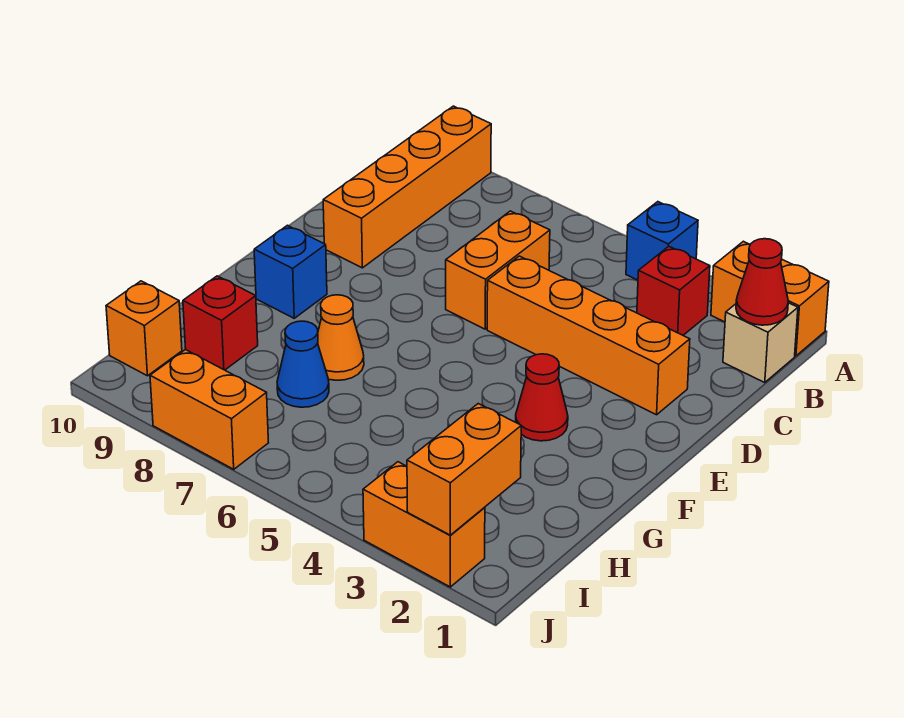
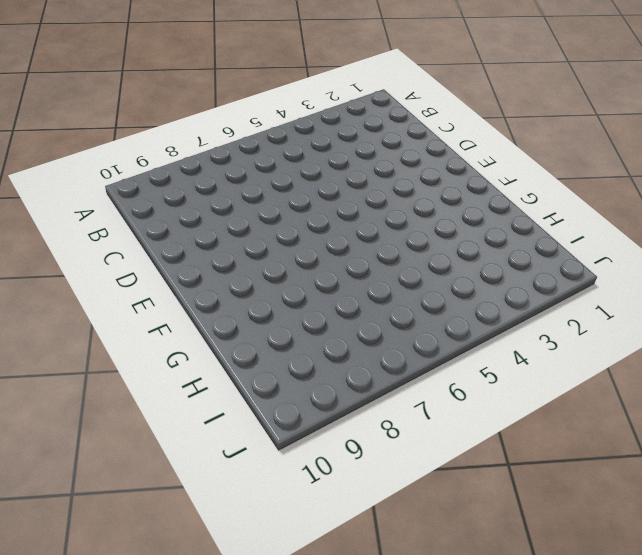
none -> orange 1x2 brick [711,241,829,356]
none -> blue 1x1 brick [626,202,698,280]
none -> orange 1x4 brick [323,106,491,268]

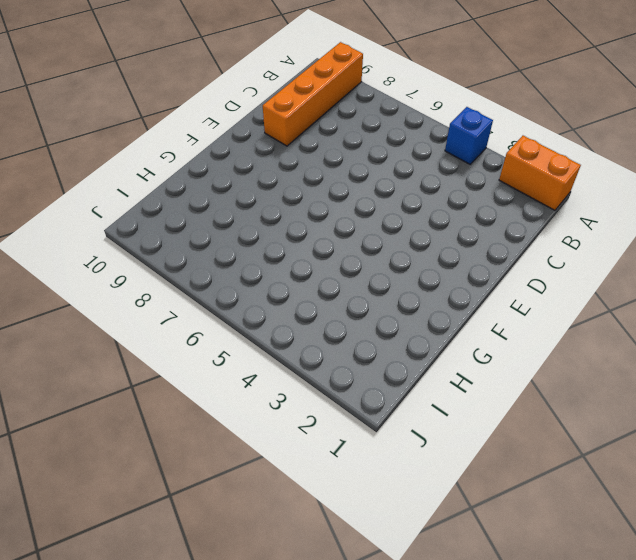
none -> tan 1x1 brick [723,303,798,383]
none -> red 1x1 brick [637,246,710,335]
none -> orange 1x2 brick [446,211,550,329]

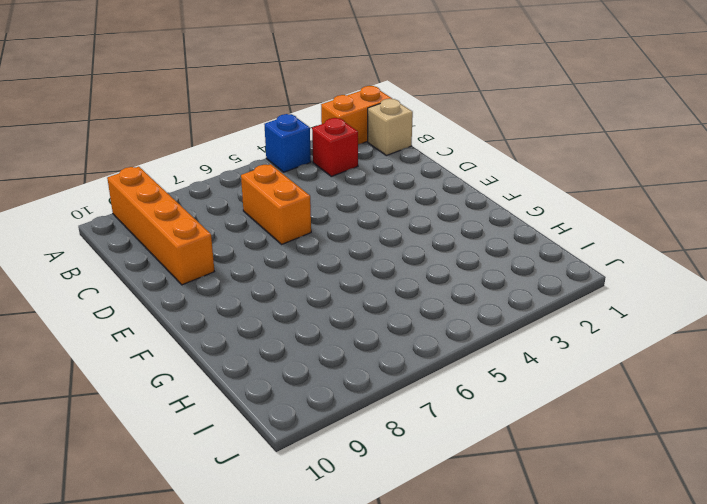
none -> orange 1x4 brick [487,256,690,415]
none -> red 1x1 cone [516,354,568,441]
none -> blue 1x1 brick [254,225,327,318]

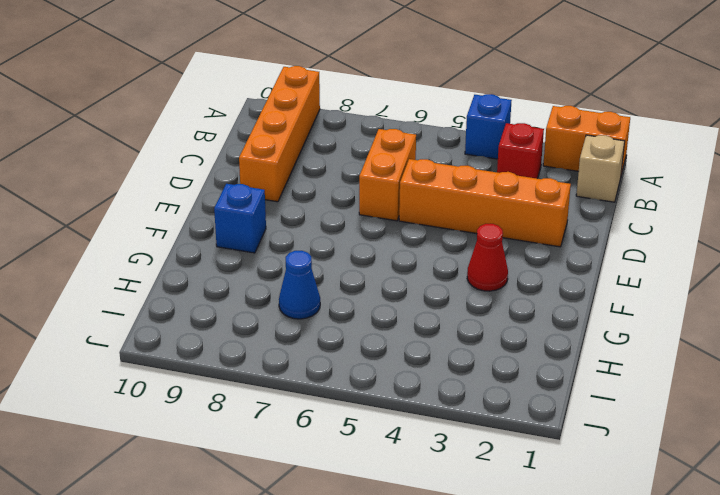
none -> orange 1x1 cone [318,295,364,380]
none -> red 1x1 brick [183,276,258,370]
none -> orange 1x1 brick [106,281,182,376]

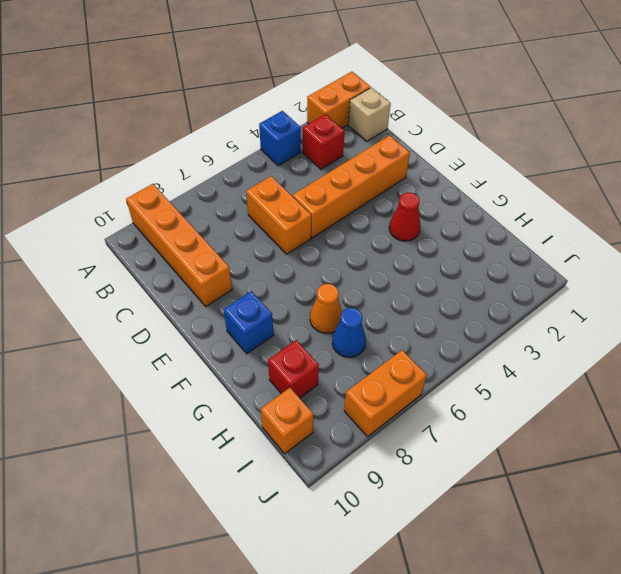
none -> orange 1x2 brick [363,462,485,587]
none -> red 1x1 cone [736,239,788,325]
none -> orange 1x2 brick [407,404,521,535]

